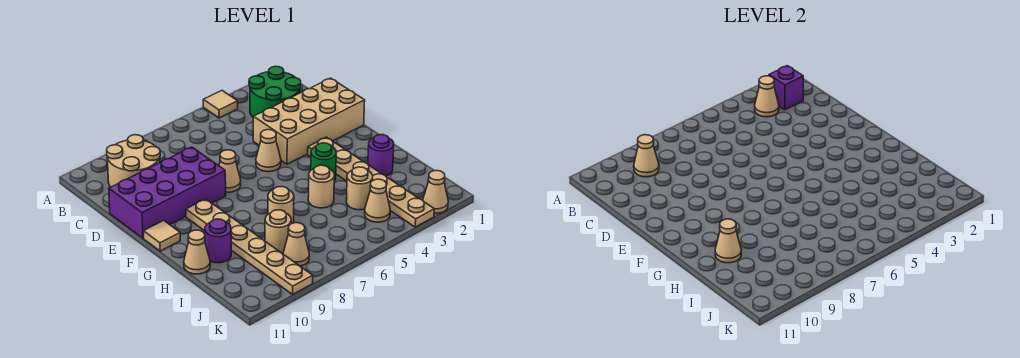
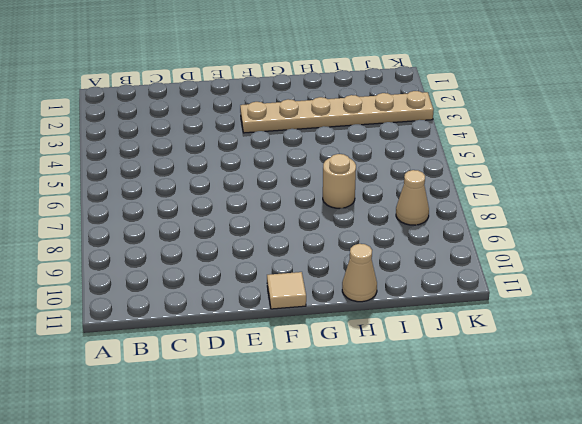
none -> tan 1x1 tile [203,91,238,118]
none -> green 2x2 round brick [249,66,301,117]
none -> tan 2x2 round brick [107,135,160,187]

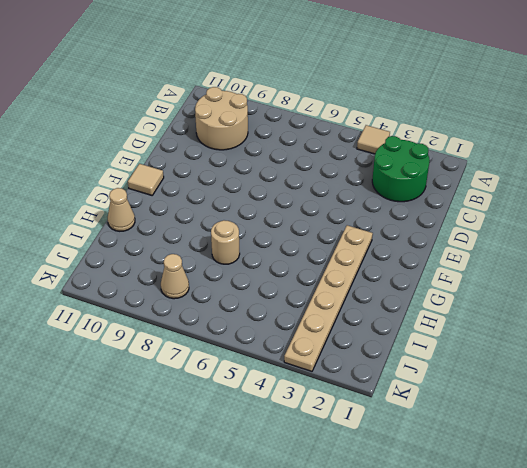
none -> tan 2x4 brick [253,78,365,164]
none -> purple 2x4 brick [109,147,226,238]
none -> tan 1x1 cone [256,130,281,172]

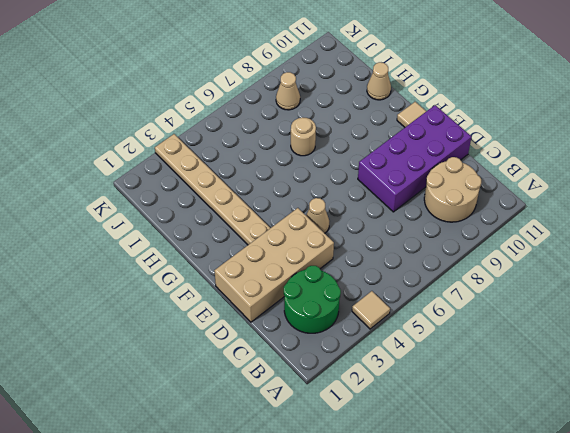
none -> tan 1x1 cone [219,150,241,192]
none -> tan 1x6 plate [186,199,313,294]
none -> green 1x1 round brick [311,143,336,181]

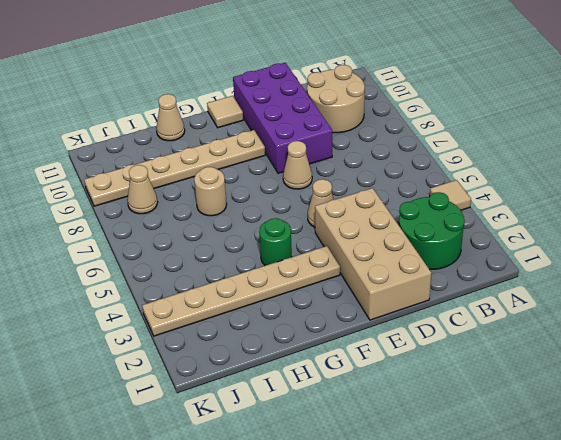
none -> purple 1x1 round brick [368,135,394,176]
none -> tan 1x1 round brick [308,165,334,208]
none -> purple 1x1 round brick [205,219,231,263]

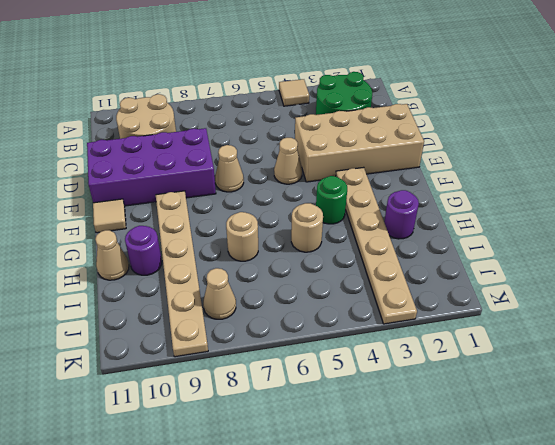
none -> tan 1x1 round brick [346,167,373,210]
none -> tan 1x1 round brick [265,210,291,253]
none -> tan 1x1 cone [365,179,390,222]

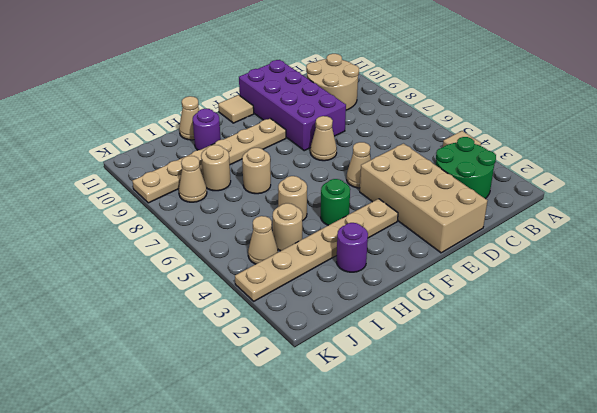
none -> tan 1x1 cone [423,171,448,213]
none -> purple 1x1 brick [769,66,803,110]
none -> tan 1x1 cone [755,76,779,117]

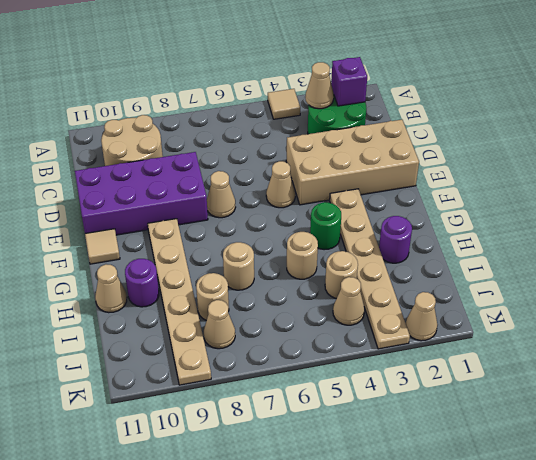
none -> tan 1x1 cone [634,135,659,177]
none -> tan 1x1 cone [715,219,741,263]

